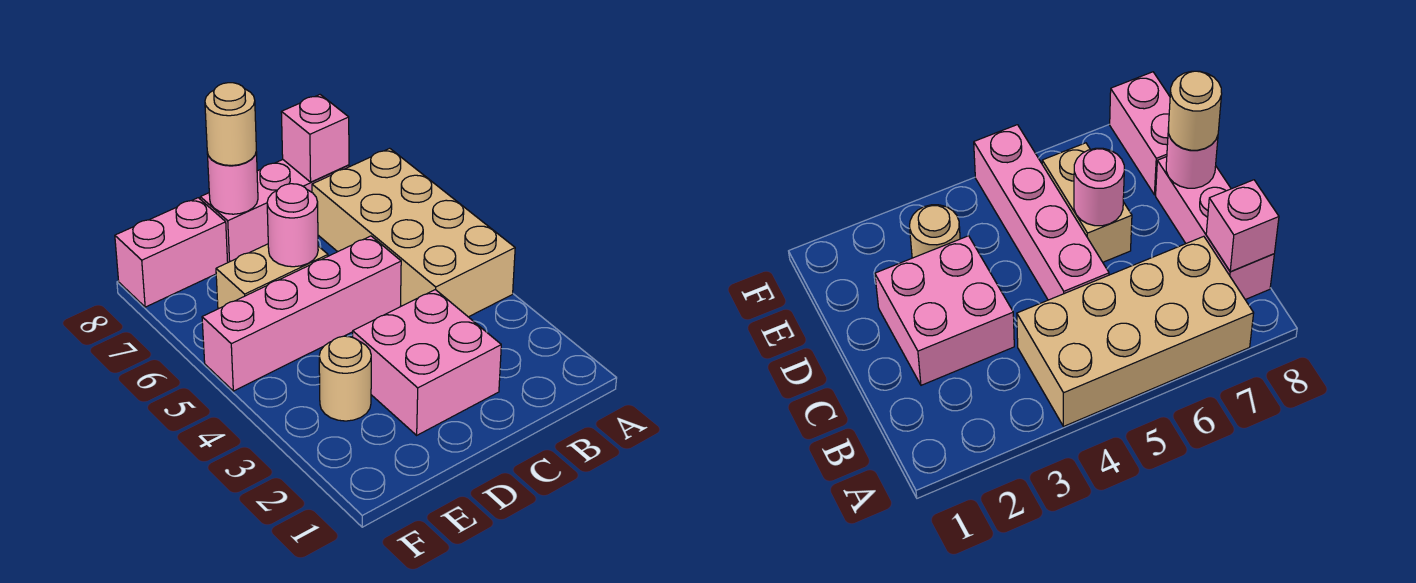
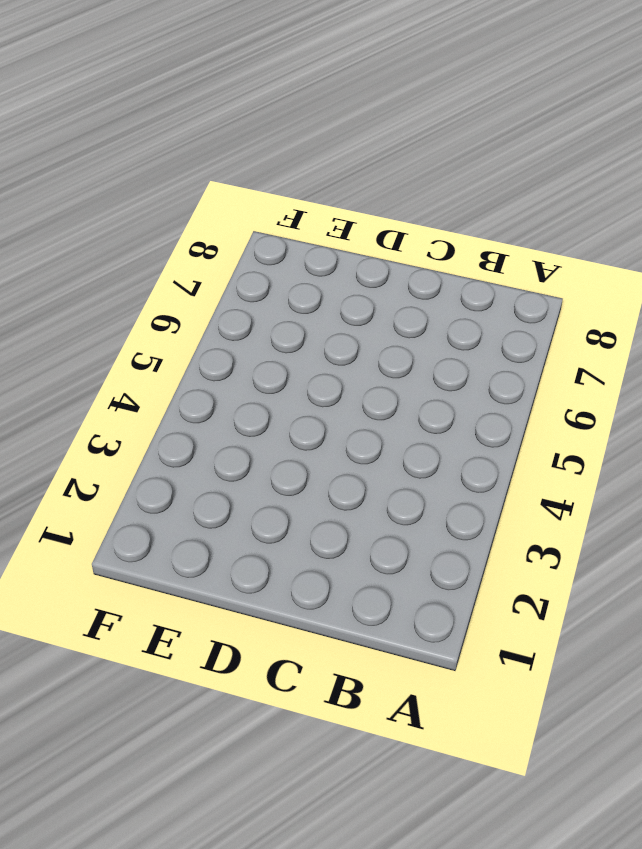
none -> tan 2x4 brick [312,148,515,317]
none -> pink 1x3 brick [200,160,349,262]

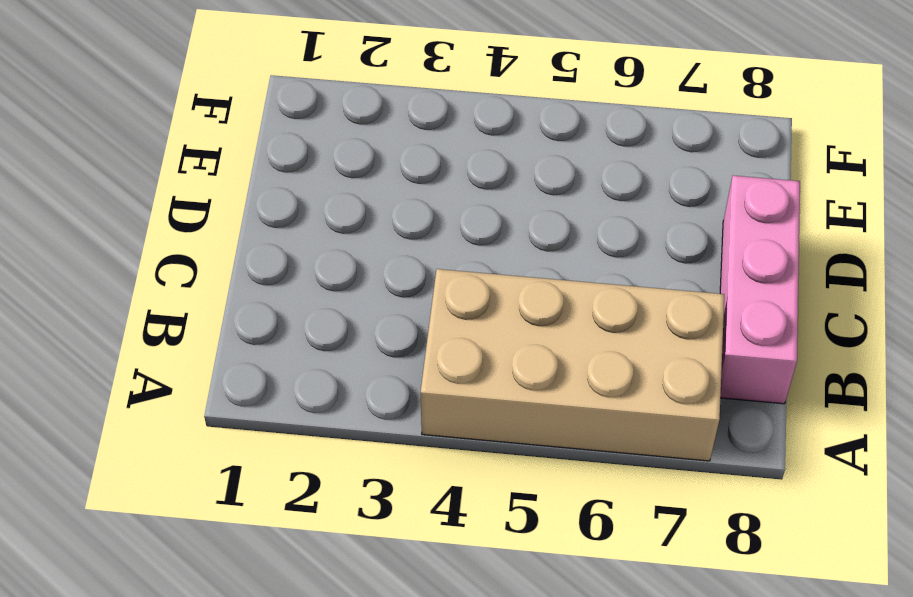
none -> pink 2x2 brick [353,290,501,435]
none -> pink 1x4 brick [202,236,401,391]

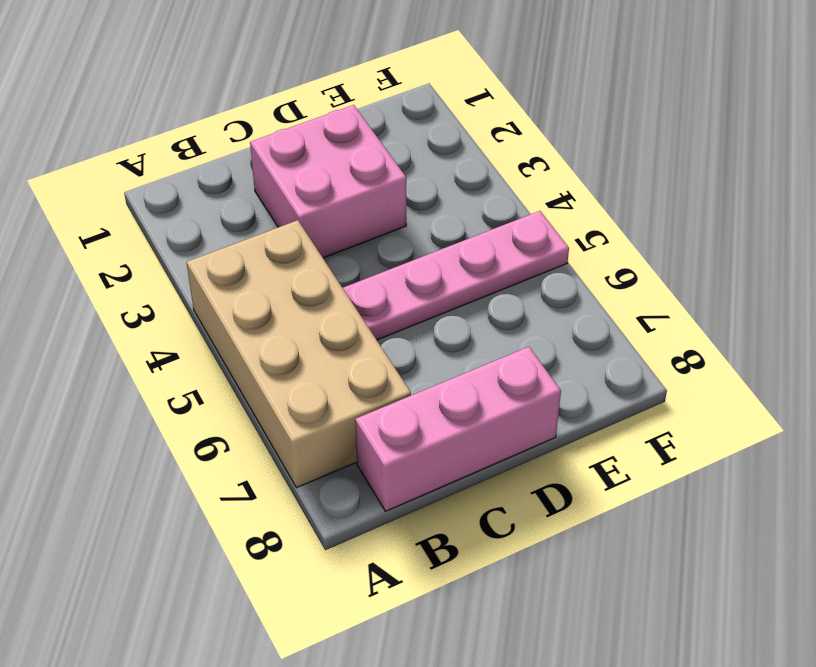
pink 1x4 plate [343,211,569,340] -> pink 1x4 brick [202,236,401,391]
none -> tan 1x2 brick [216,244,328,309]
none -> tan 1x1 round brick [319,336,371,421]

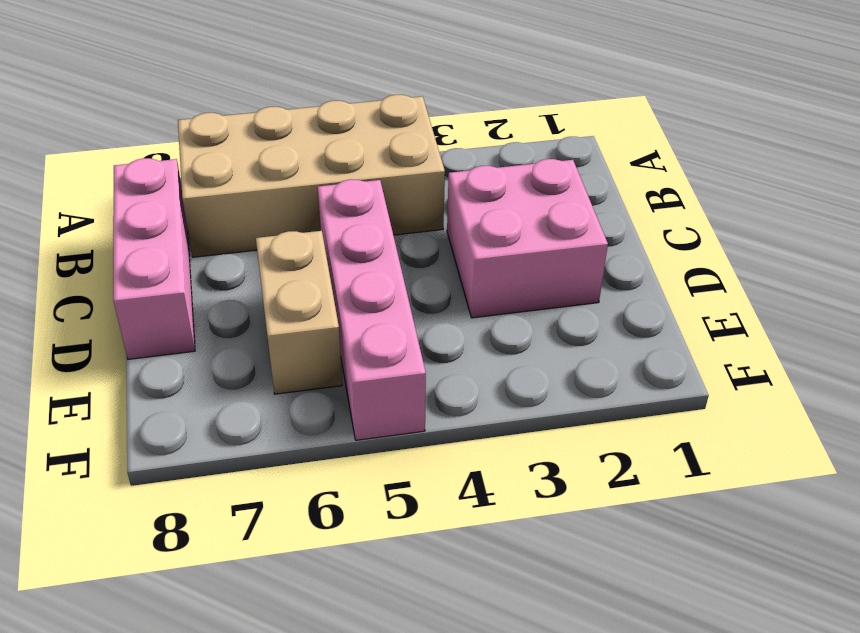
none -> tan 1x1 round brick [319,336,371,421]
none -> pink 1x2 brick [115,198,228,307]

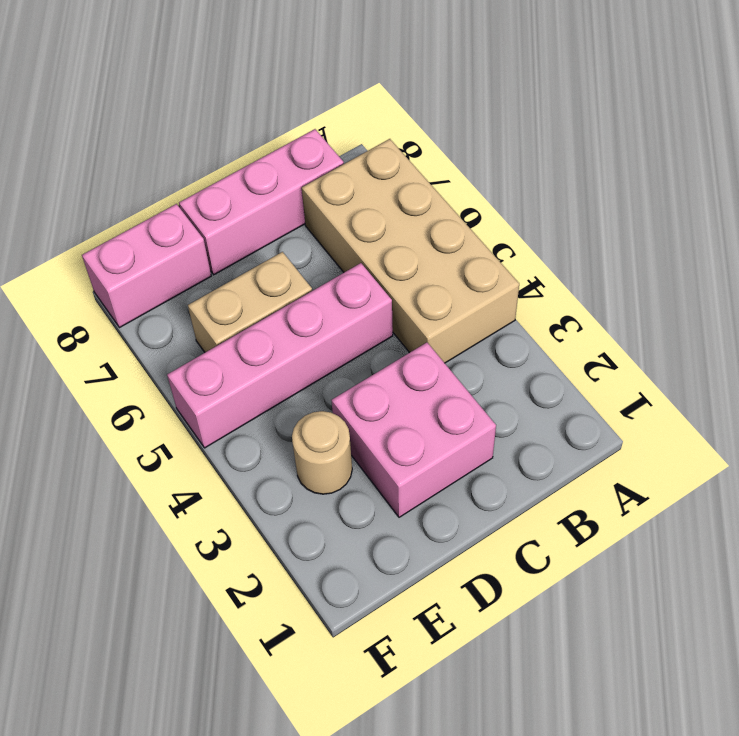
none -> pink 1x1 brick [281,95,349,182]
none -> pink 1x1 round brick [267,184,318,267]

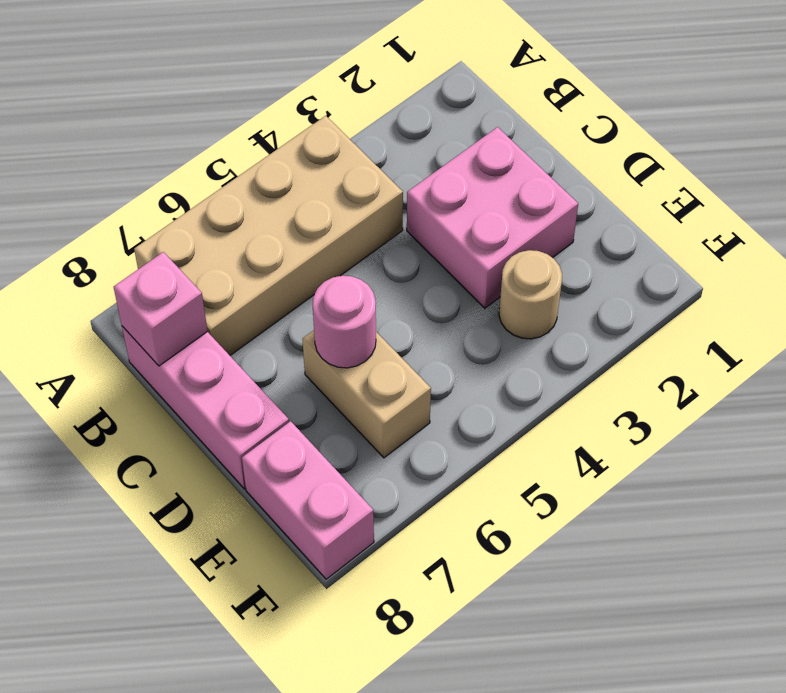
none -> pink 1x4 brick [202,236,401,391]
none -> pink 1x1 round brick [207,152,258,214]

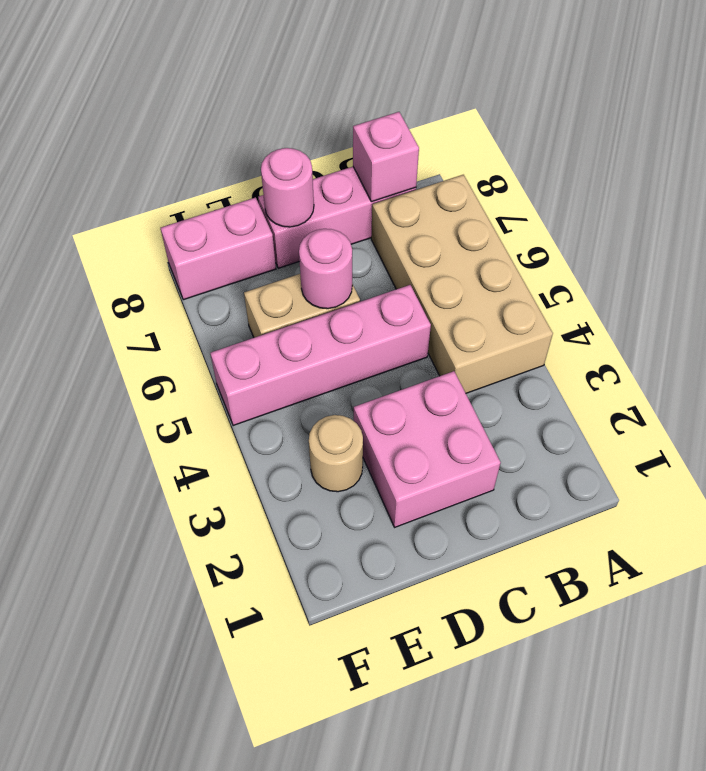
none -> tan 1x1 round brick [205,83,256,166]

